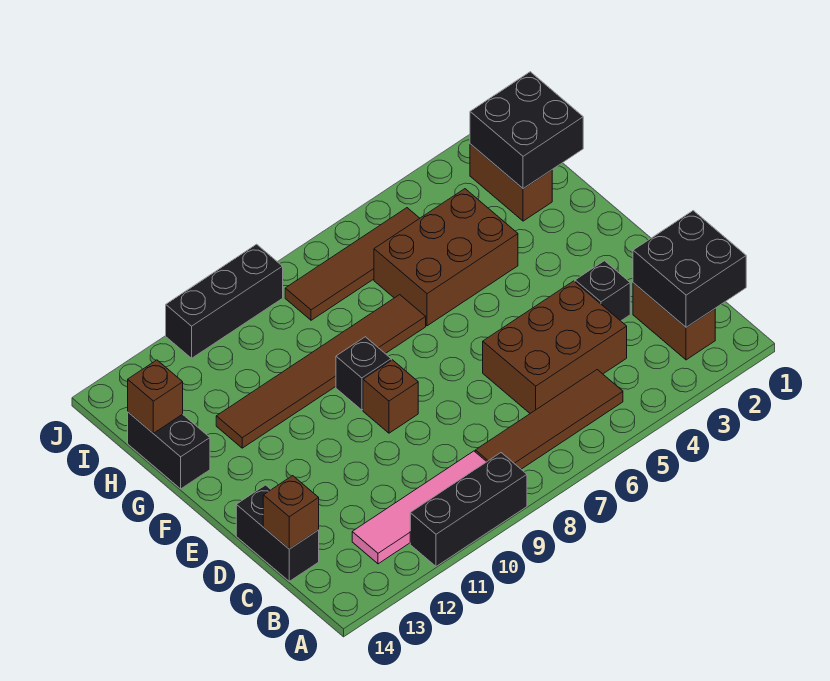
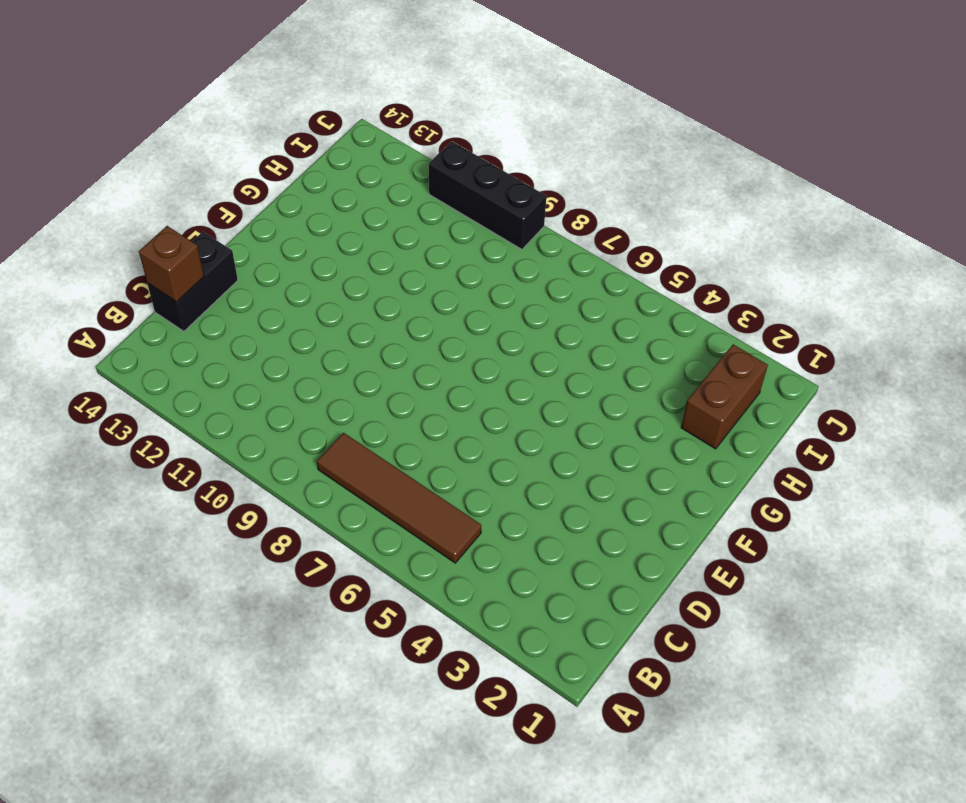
none -> black 1x3 brick [410,453,527,566]
none -> brown 1x2 brick [633,283,715,360]
none -> pink 1x4 tile [352,451,486,564]

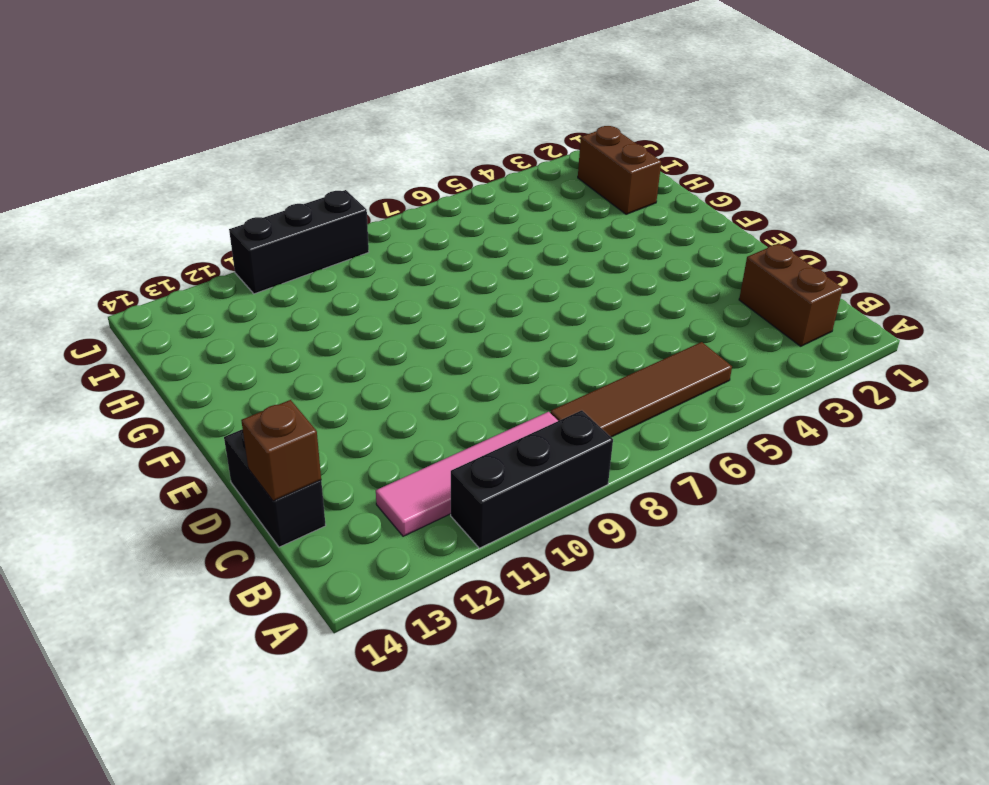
none -> brown 2x3 brick [483,281,627,413]
none -> black 1x1 brick [575,261,630,321]
none -> brown 1x1 brick [363,360,418,433]

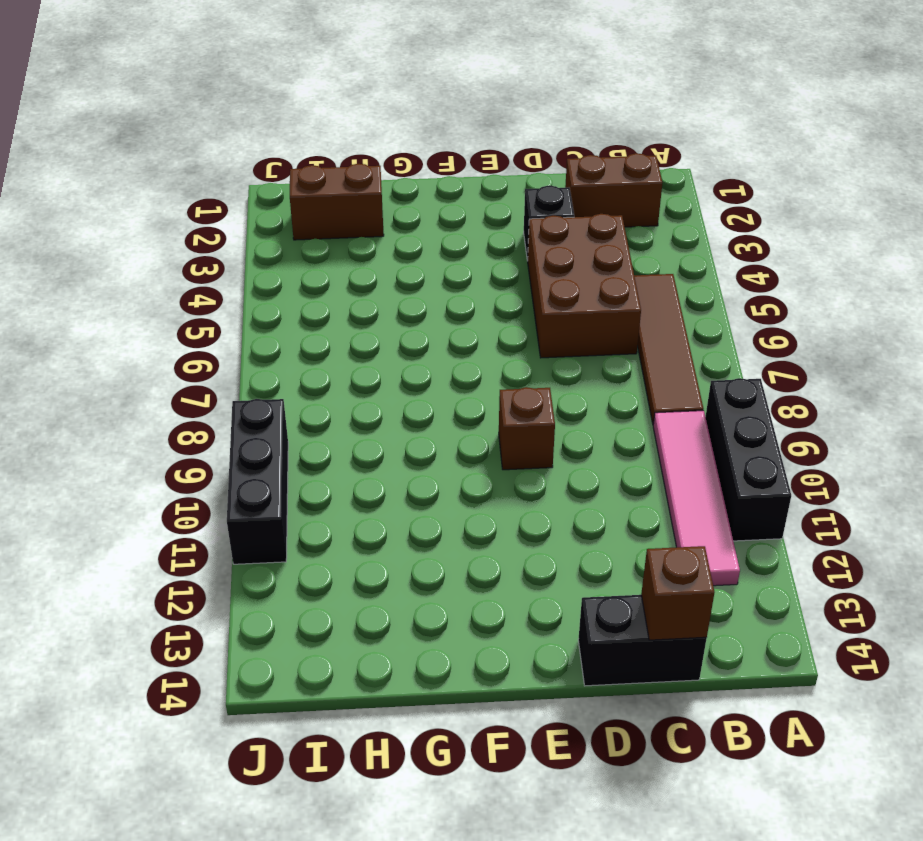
none -> black 1x1 brick [336,337,391,410]
none -> brown 2x3 brick [374,189,518,326]
none -> brown 1x6 tile [216,295,426,448]

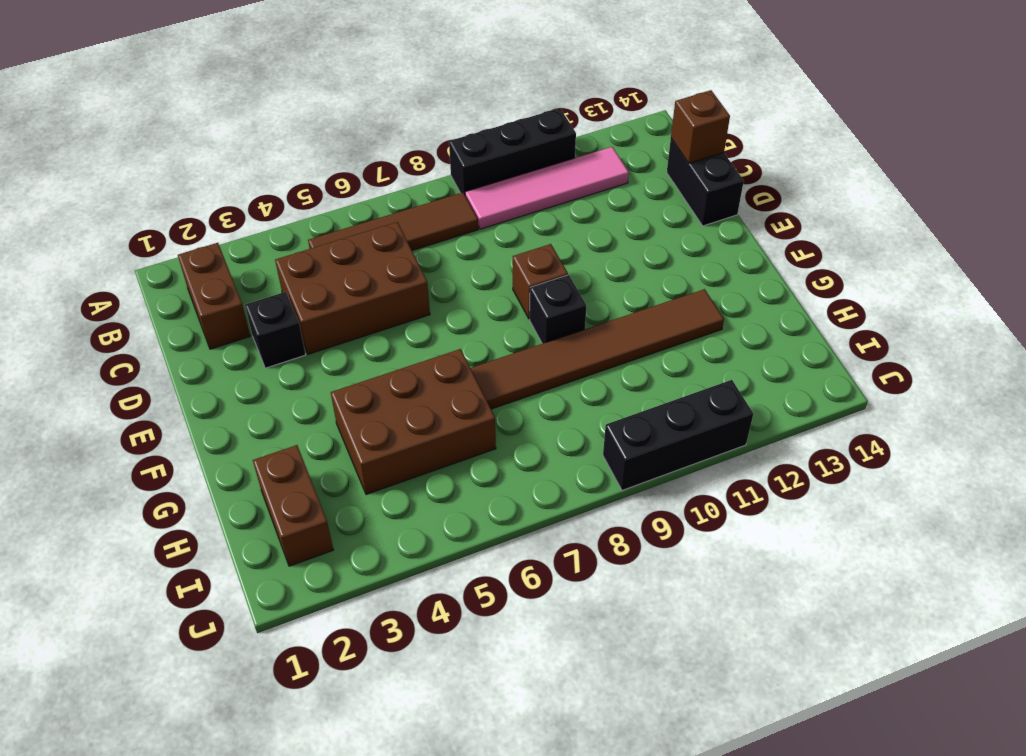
none -> black 1x2 brick [128,412,210,489]
none -> brown 1x4 tile [285,208,420,320]
none -> black 2x2 brick [633,211,746,327]

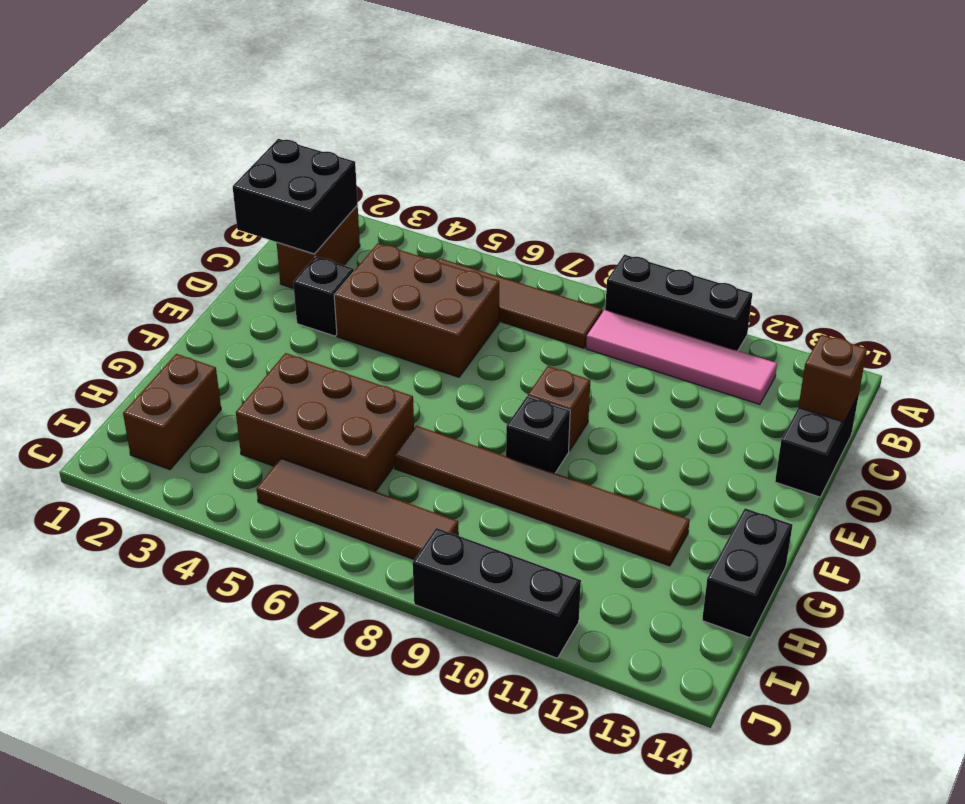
none -> black 2x2 brick [470,72,583,189]
none -> brown 1x1 brick [128,360,183,433]

